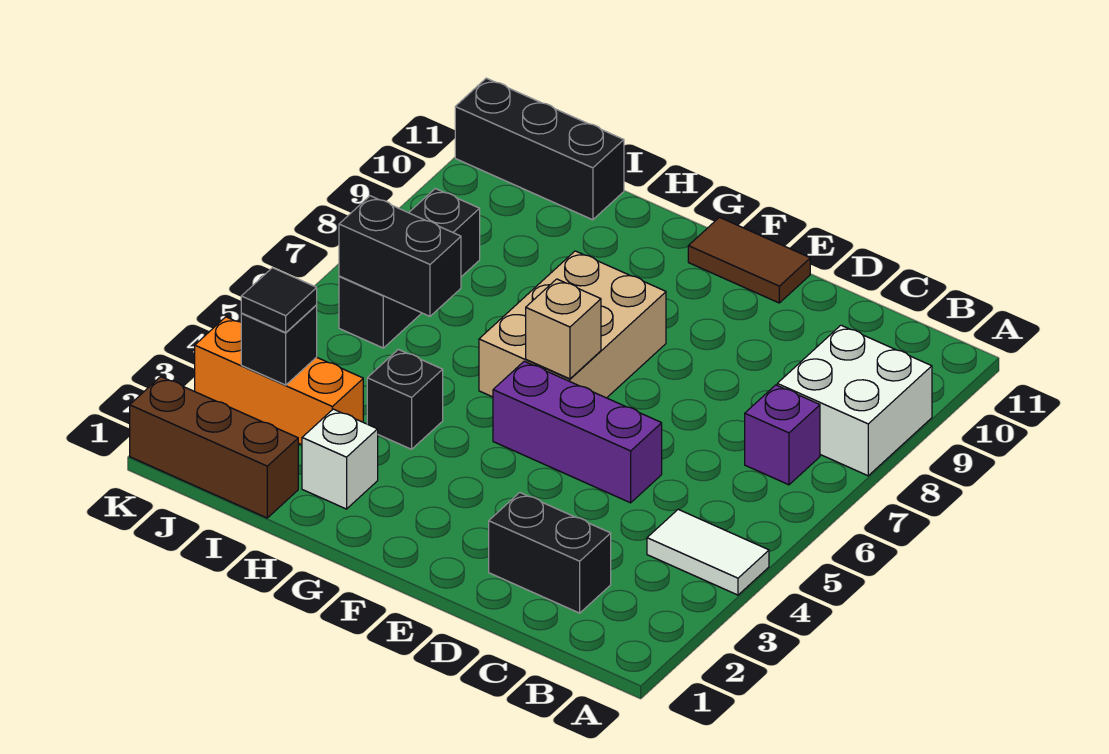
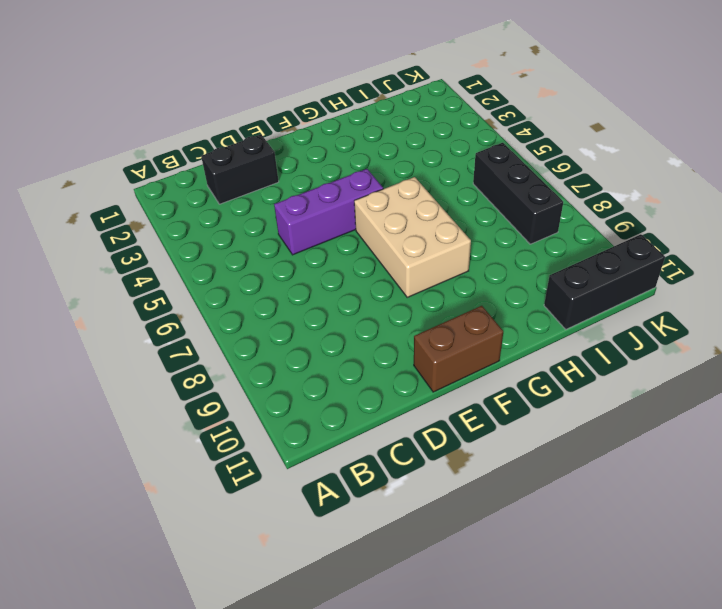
brown 1x2 brick [414,306,503,392] -> brown 1x2 tile [688,217,810,303]
none -> white 1x2 tile [647,509,769,595]
none -> white 2x2 brick [777,325,932,476]
none -> purple 1x1 brick [745,385,820,485]

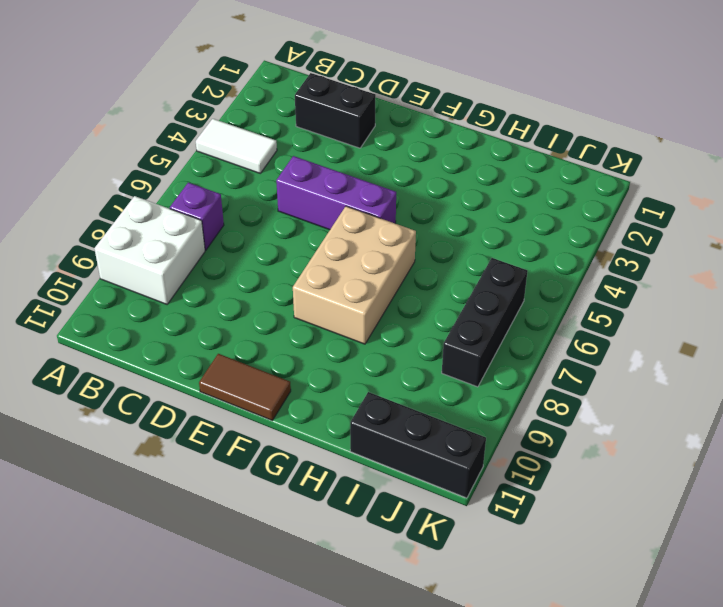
none -> white 1x1 brick [302,409,378,509]
none -> black 1x1 brick [367,350,443,449]
none -> brown 1x3 brick [130,377,298,518]

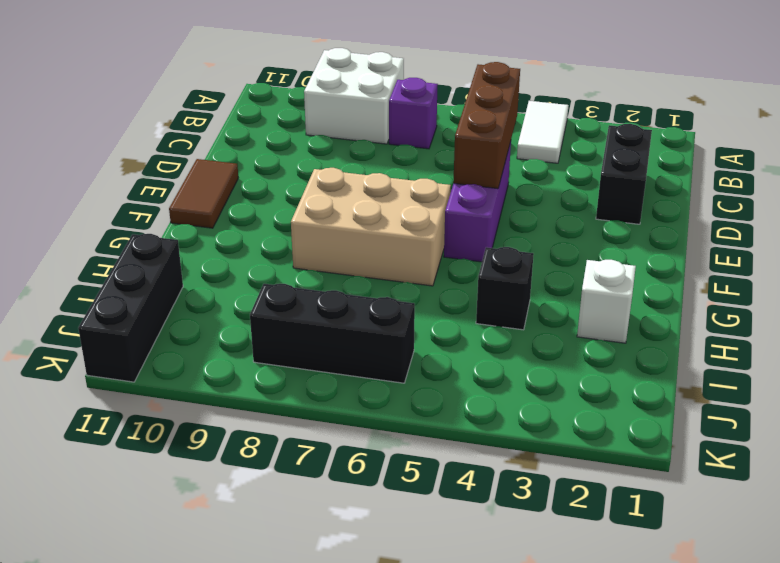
brown 1x3 brick [453,62,520,189] -> brown 1x3 brick moved to [130,377,298,518]
none -> orange 1x3 brick [195,317,363,445]
none -> tan 1x1 brick [526,279,601,379]
none -> black 1x2 brick [339,196,461,316]

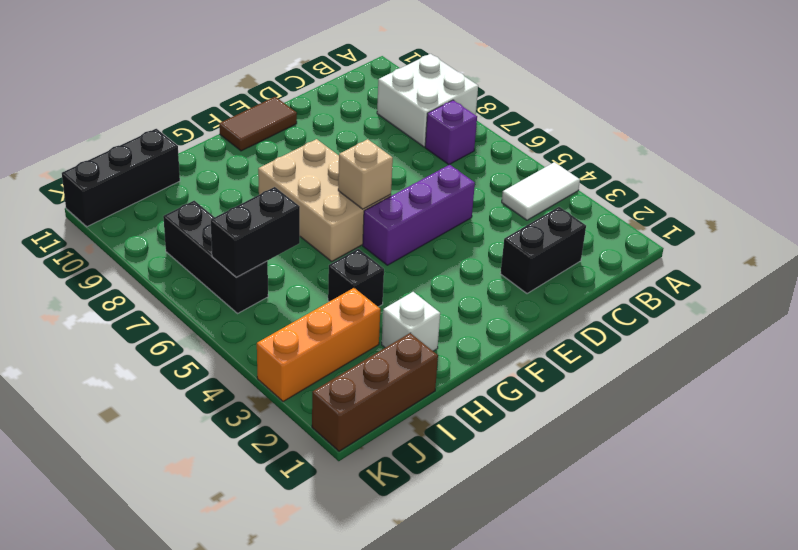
none -> black 1x1 brick [241,305,317,385]
none -> black 1x1 tile [241,268,317,333]

